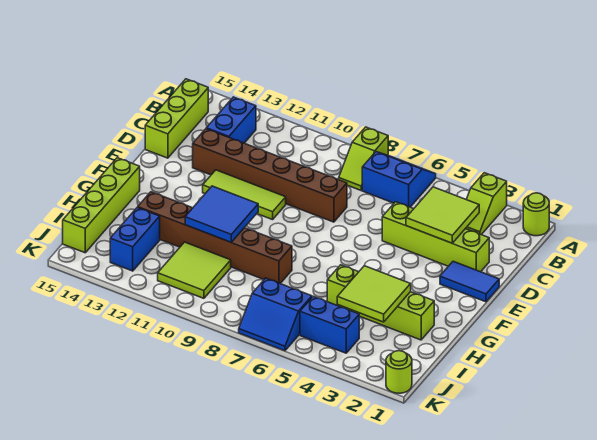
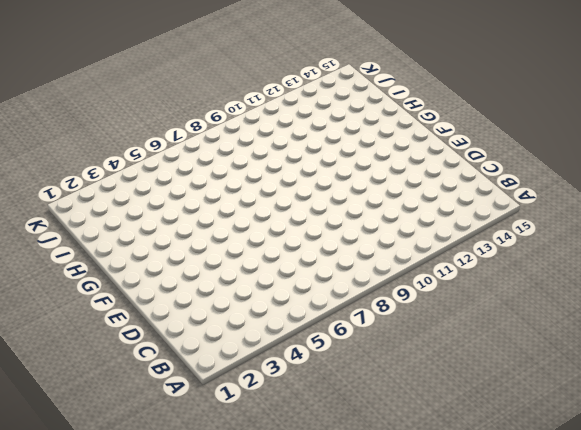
none -> lime 1x1 round brick [523,193,549,236]
none -> lime 1x2 slope [465,173,507,235]
none -> blue 2x2 slope [362,152,436,207]

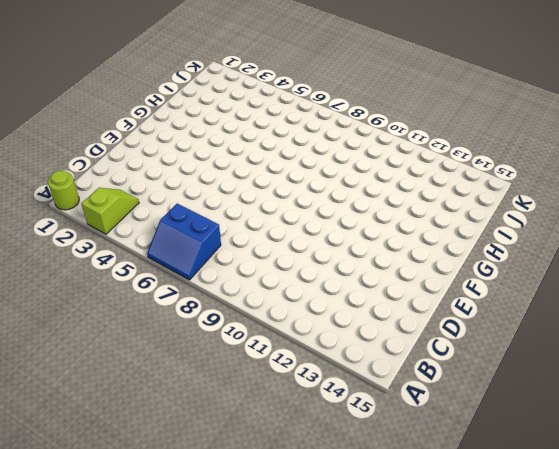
none -> lime 1x2 slope [339,127,388,190]
none -> blue 1x2 brick [206,97,256,143]
none -> lime 1x3 brick [145,79,208,158]

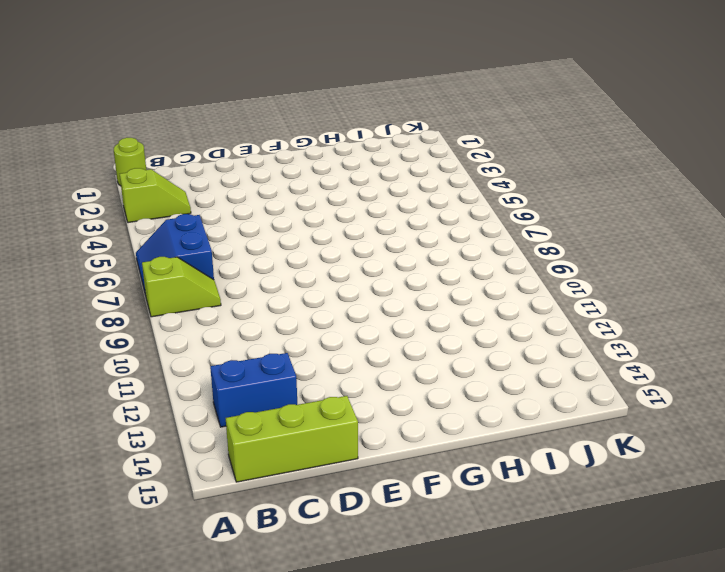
none -> lime 1x4 brick [382,202,489,272]
none -> brown 1x6 brick [193,129,347,222]
none -> blue 1x2 tile [440,261,499,302]

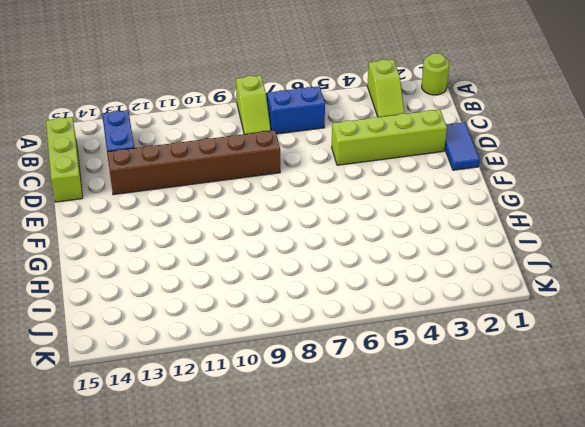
blue 1x2 tile [445,122,480,170] -> blue 1x2 tile turned to [440,261,499,302]
none -> lime 1x3 tile [203,170,286,220]
none -> lime 1x4 brick [63,158,140,253]
none -> lime 1x4 brick [327,265,434,340]

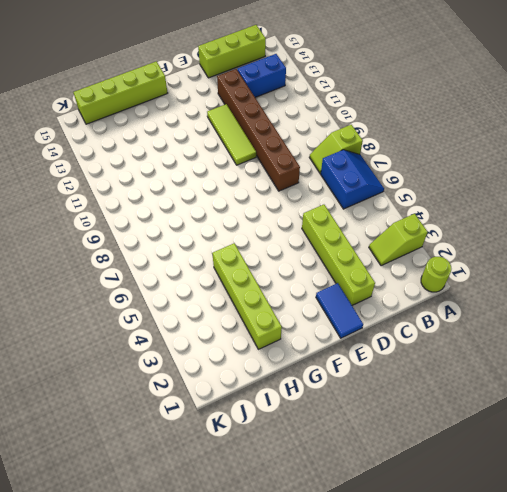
none -> brown 1x6 brick [138,192,292,284]
none -> lime 2x2 tile [158,242,231,298]
none -> blue 1x2 brick [110,207,160,271]

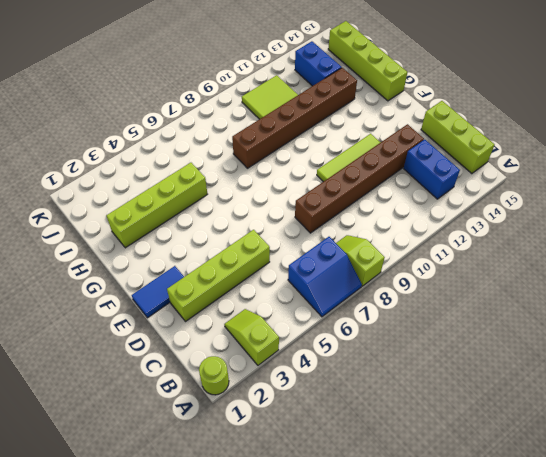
none -> blue 1x2 brick [300,296,359,353]
none -> blue 2x2 slope [239,278,312,351]
none -> lime 1x1 round brick [386,351,412,393]

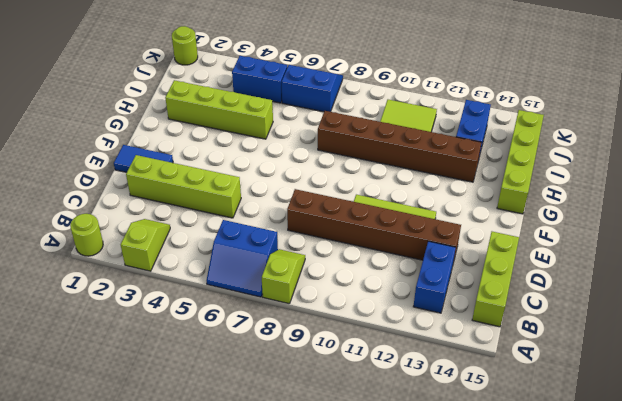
none -> lime 2x2 tile [406,187,479,243]
none -> blue 2x2 tile [185,186,258,242]
none -> lime 2x2 tile [337,266,411,322]

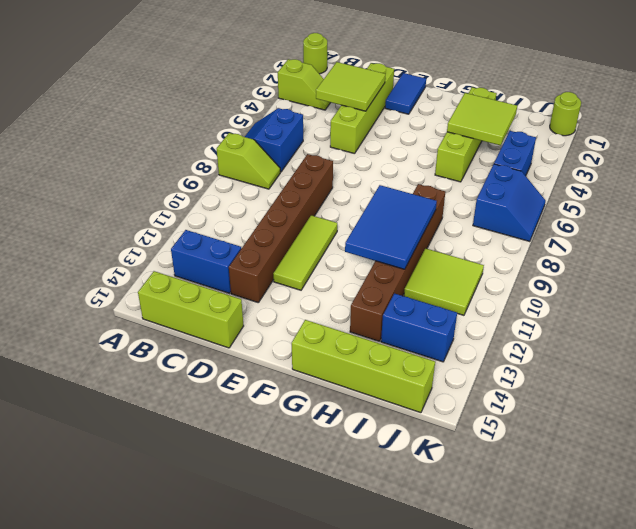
blue 2x3 tile [345,185,437,269] -> blue 2x2 tile [185,186,258,242]

